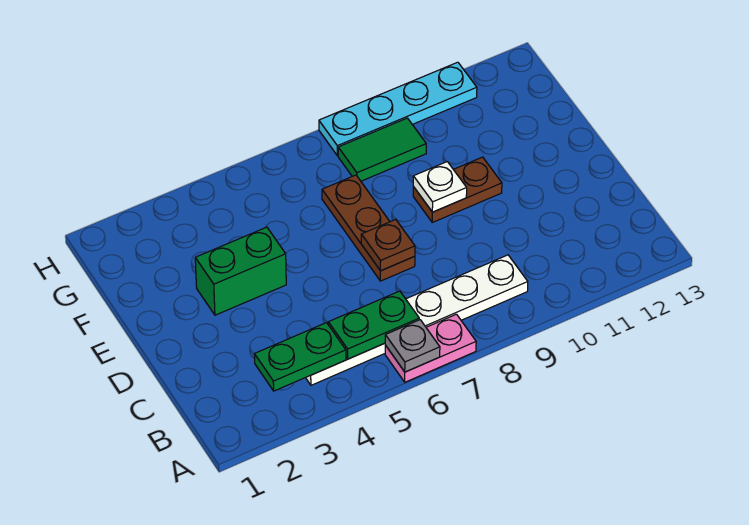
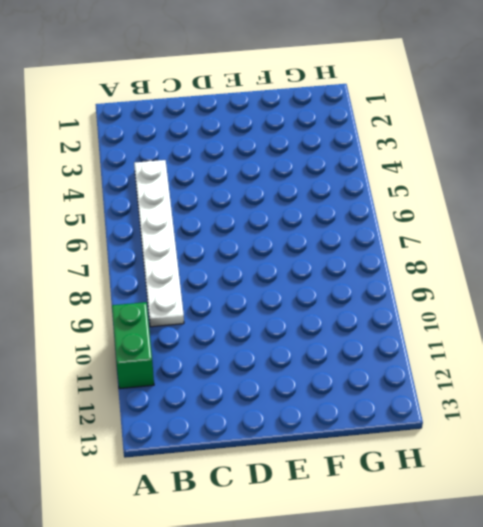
green 1x2 brick [112,302,154,389] -> green 1x2 brick moved to [195,227,286,315]
none -> pink 1x2 plate [385,314,476,382]
none -> brown 1x3 plate [322,175,415,281]
none -> brown 1x2 plate [413,157,502,222]

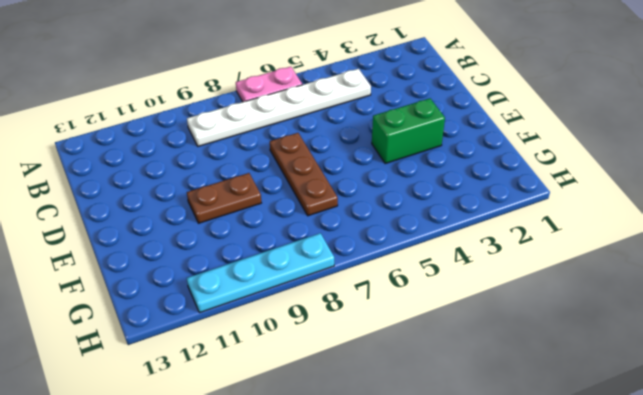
none -> green 1x2 tile [338,118,426,181]
none -> grey 1x1 plate [385,320,440,372]
none -> green 1x2 plate [254,323,346,391]

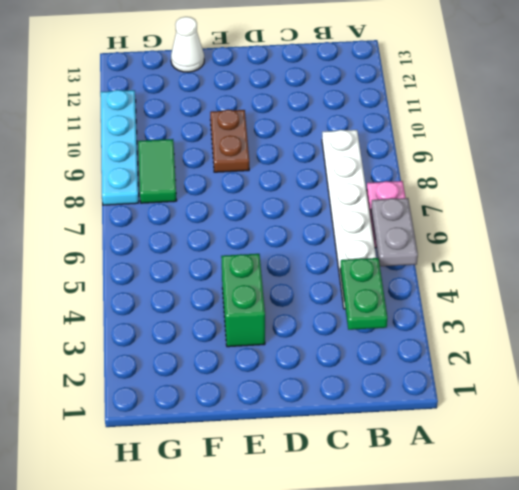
grey 1x2 plate [371,198,418,266] -> grey 1x1 plate [385,320,440,372]
white 1x1 cone [171,17,204,72] -> none
none -> brown 1x3 plate [322,175,415,281]
none -> green 1x2 plate [328,291,419,359]
none -> brown 1x1 plate [361,219,415,271]

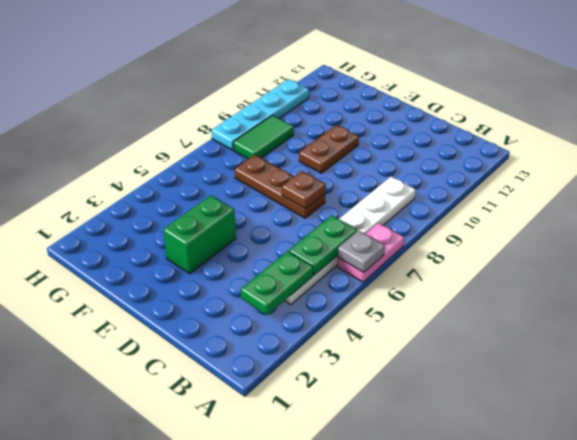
none -> white 1x1 plate [413,162,467,212]

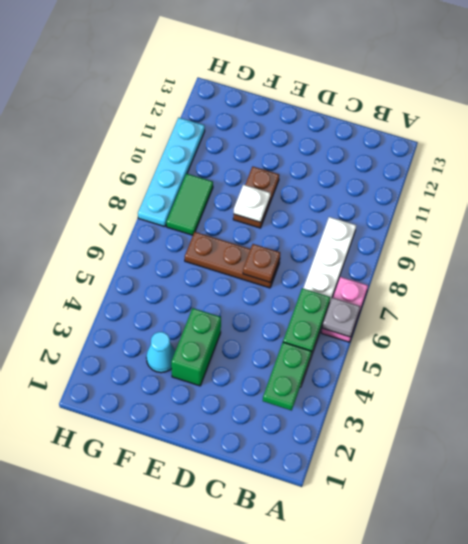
cyan 1x1 cone [146,332,175,373] -> none

